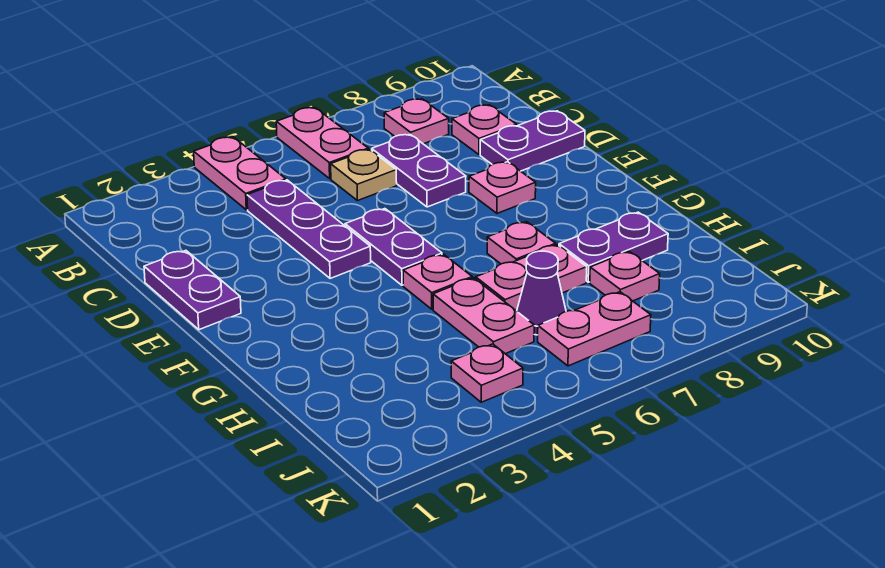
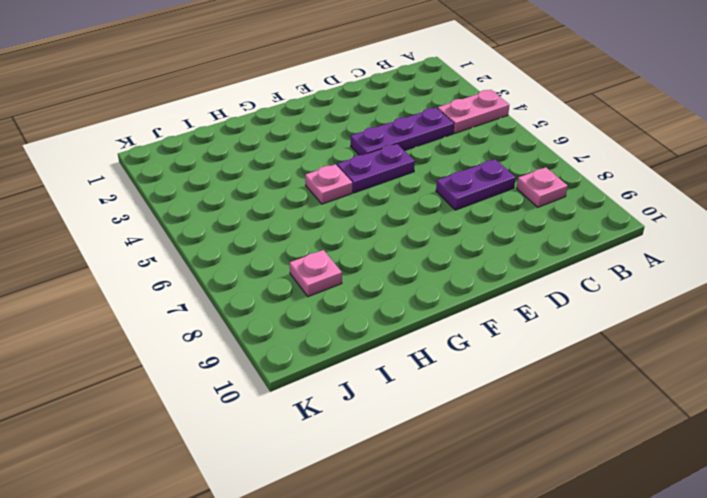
none -> pink 1x2 plate [276,108,368,179]
none -> tan 1x1 plate [331,149,397,201]
none -> pink 1x1 plate [452,105,517,155]

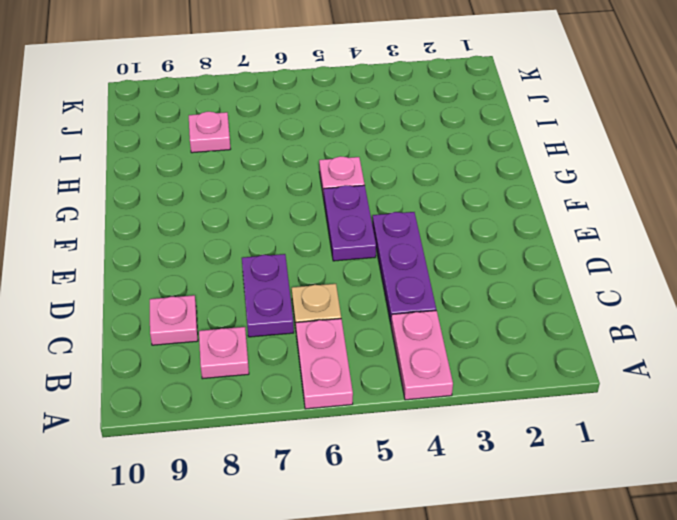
none -> purple 1x2 plate [144,251,241,330]
none -> purple 1x2 plate [480,111,585,171]
none -> pink 1x1 plate [469,162,536,213]

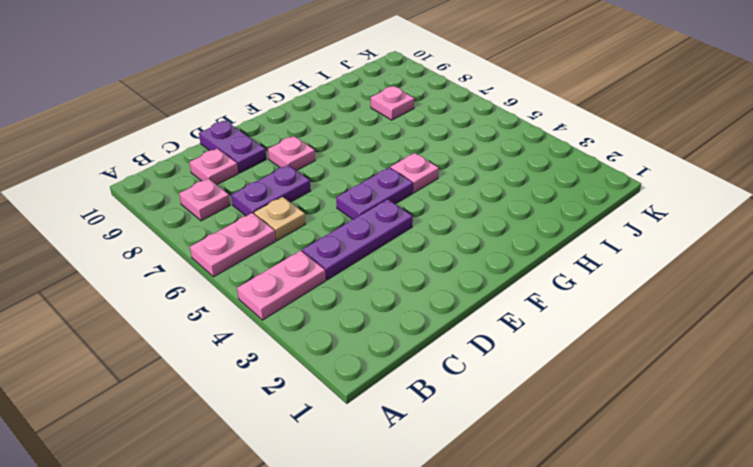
none -> purple 1x2 plate [144,251,241,330]
none -> pink 1x1 plate [487,222,556,264]
none -> pink 1x2 plate [433,278,534,354]

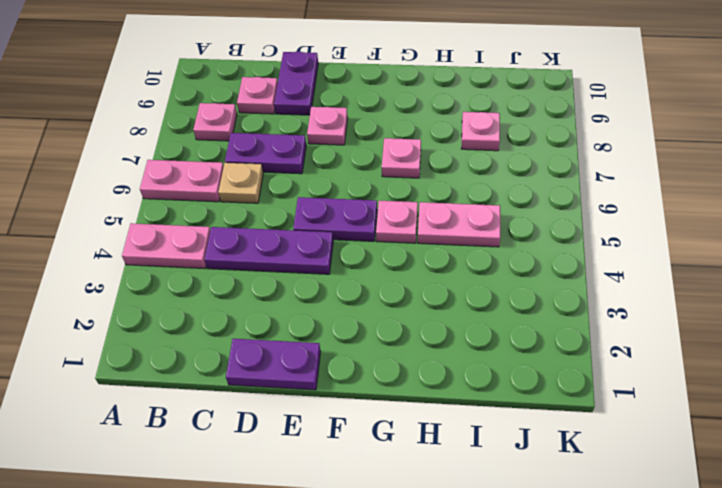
none -> pink 1x2 plate [476,245,587,311]
none -> purple 1x2 plate [559,212,668,282]
none -> purple 1x1 cone [517,251,566,335]

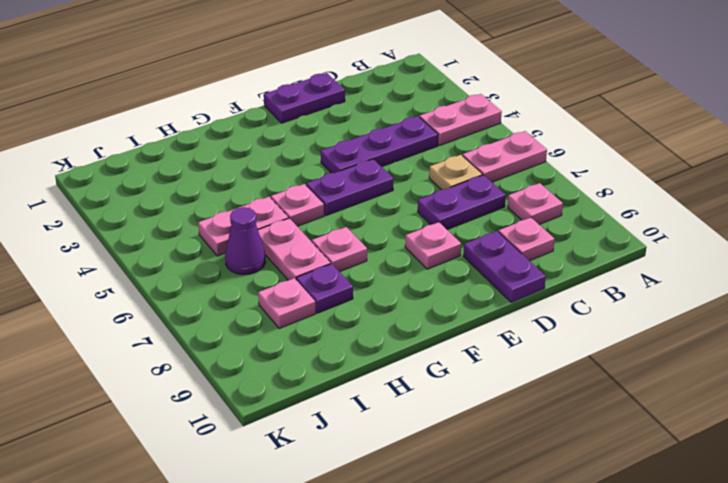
purple 1x1 plate [296,264,353,313] -> purple 1x2 plate [559,212,668,282]
none -> pink 1x1 plate [451,344,523,402]
none -> pink 1x2 plate [538,292,651,366]

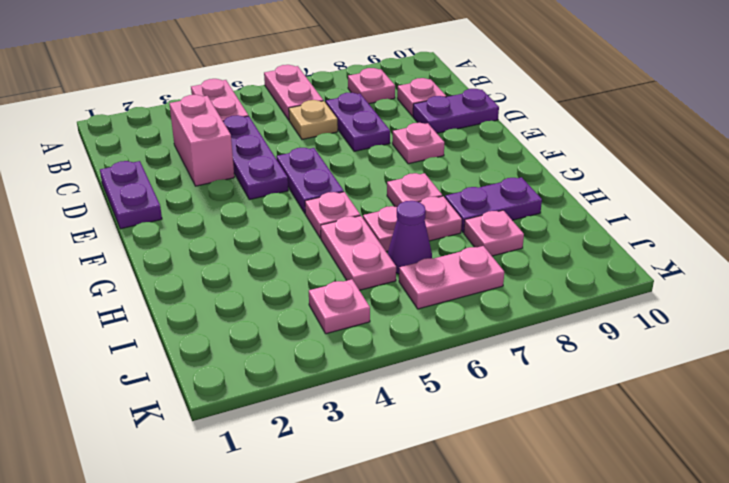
pink 1x2 brick [169,95,234,186] -> none

